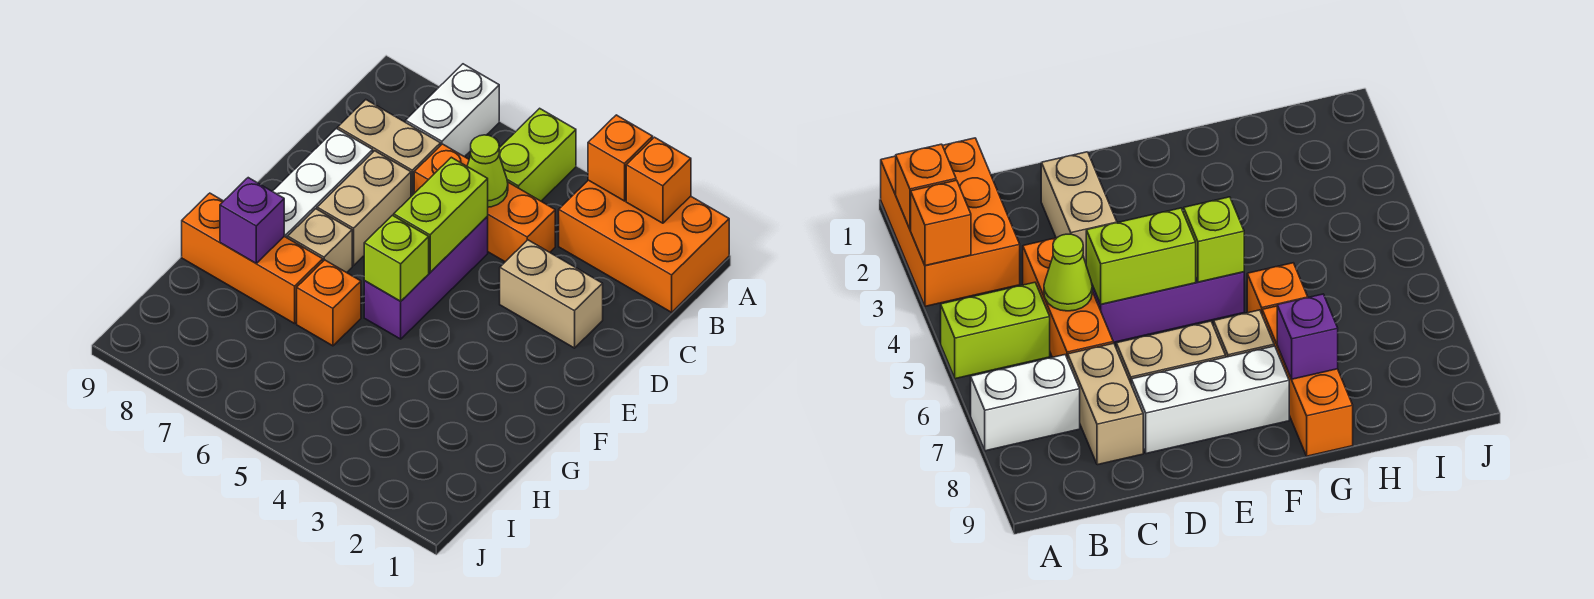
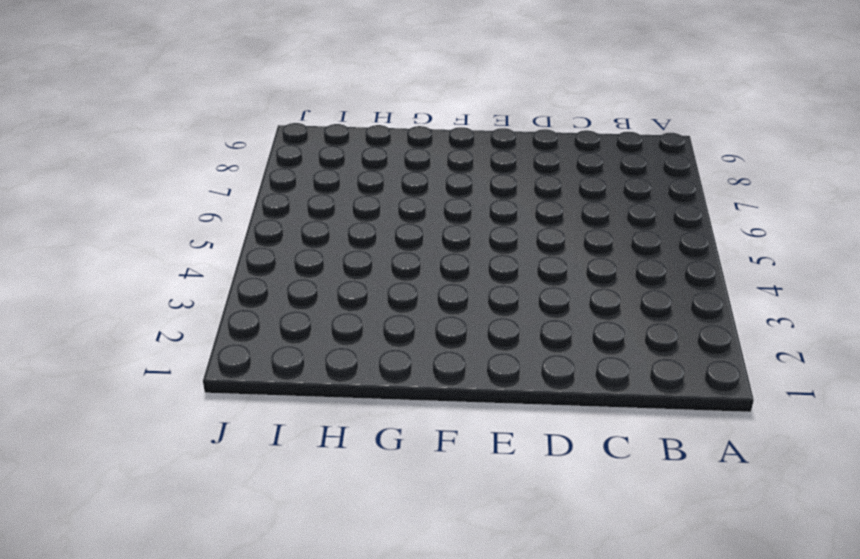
none -> orange 2x3 brick [559,180,729,312]
none -> lime 1x2 brick [499,108,576,201]
none -> white 1x2 brick [406,64,499,157]

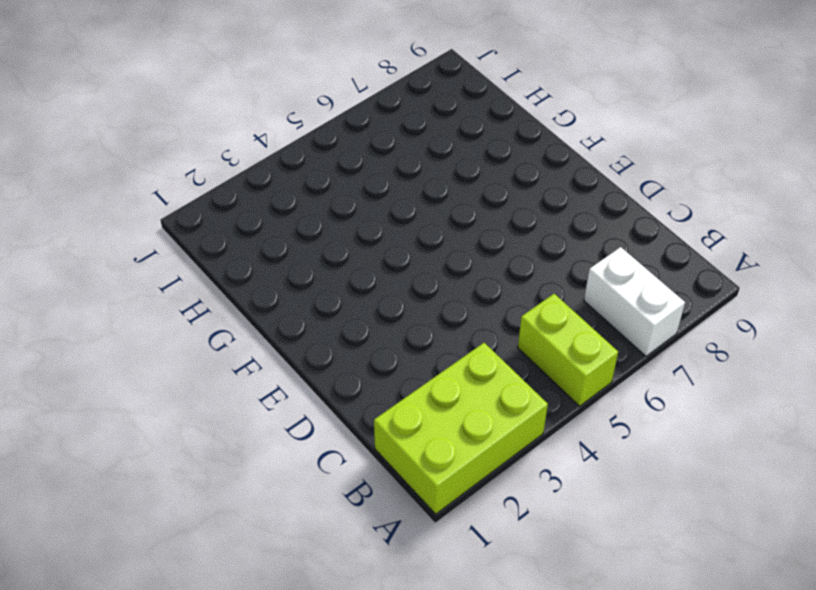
lime 2x3 brick [374,343,548,514] -> orange 2x3 brick [559,180,729,312]
none -> orange 1x3 brick [414,144,555,262]
none -> tan 1x2 brick [338,100,441,196]
none -> tan 1x2 brick [500,240,603,348]

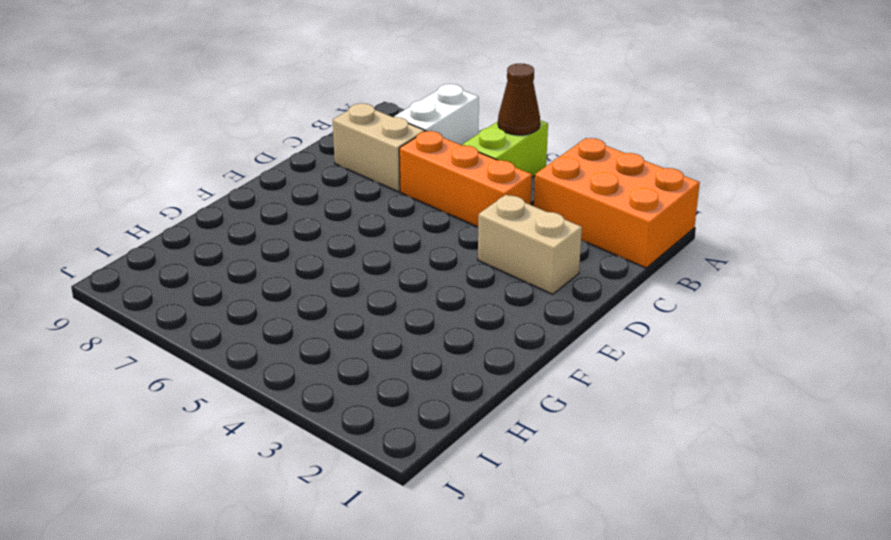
brown 1x1 cone [498,63,540,135] -> none
none -> purple 1x3 brick [364,216,488,339]
none -> tan 1x2 brick [317,151,411,266]
none -> white 1x3 brick [272,129,373,238]

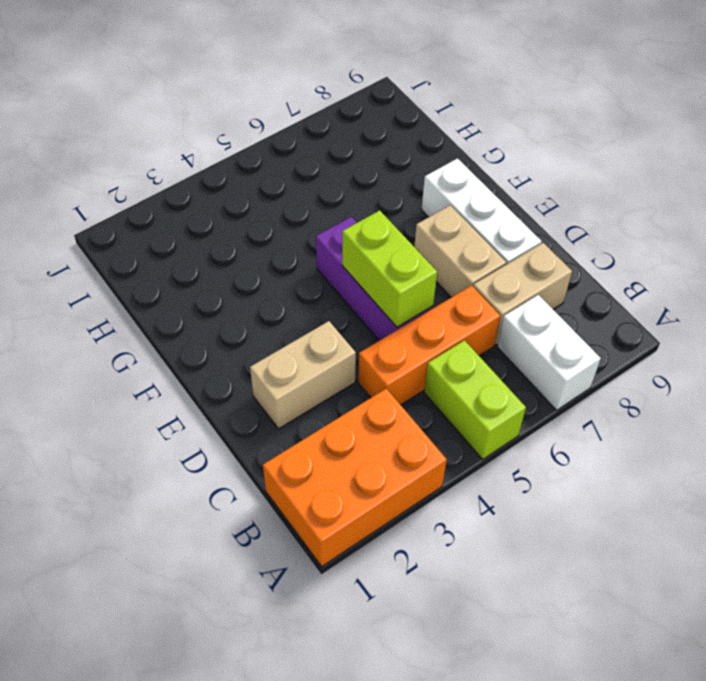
none -> tan 1x1 brick [288,209,352,273]
none -> orange 1x1 brick [297,260,361,346]
none -> orange 1x3 brick [182,193,323,324]

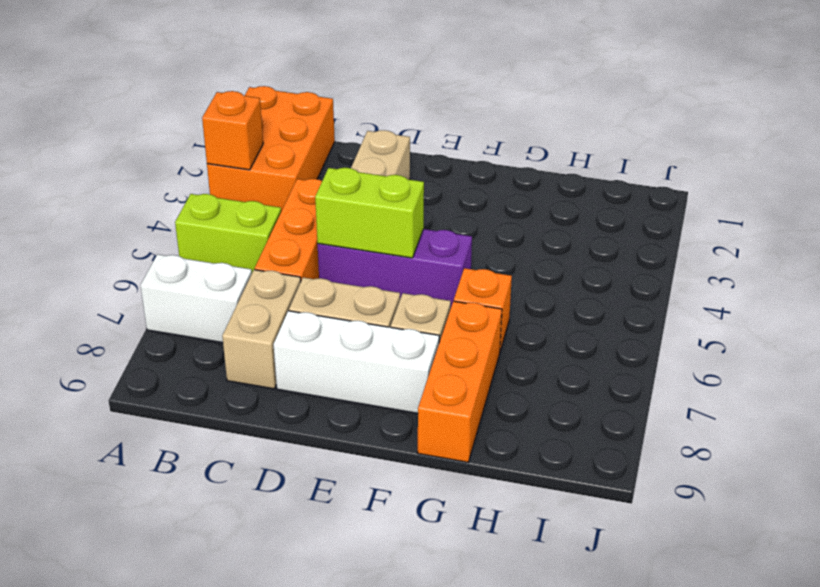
none -> orange 1x1 brick [626,137,691,223]
none -> lime 1x1 cone [467,135,508,207]
none -> lime 1x1 brick [364,215,429,301]

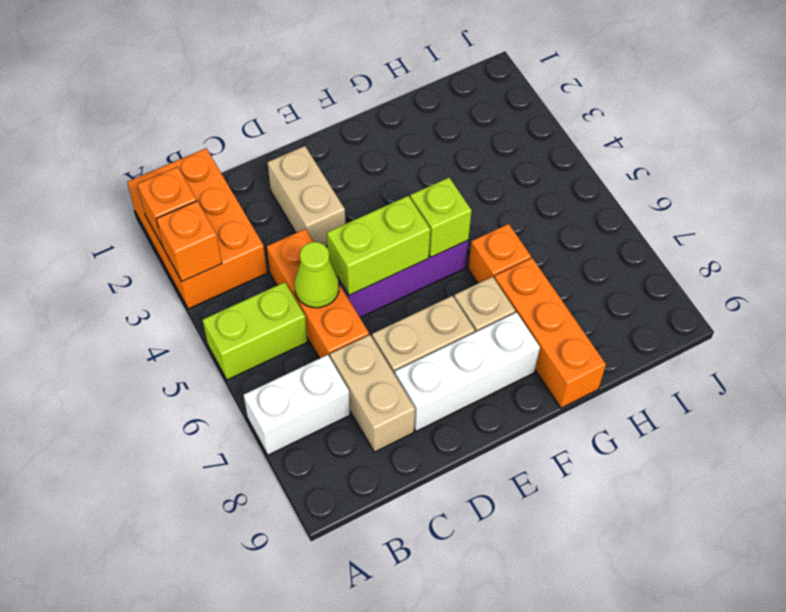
none -> purple 1x1 brick [220,178,284,263]

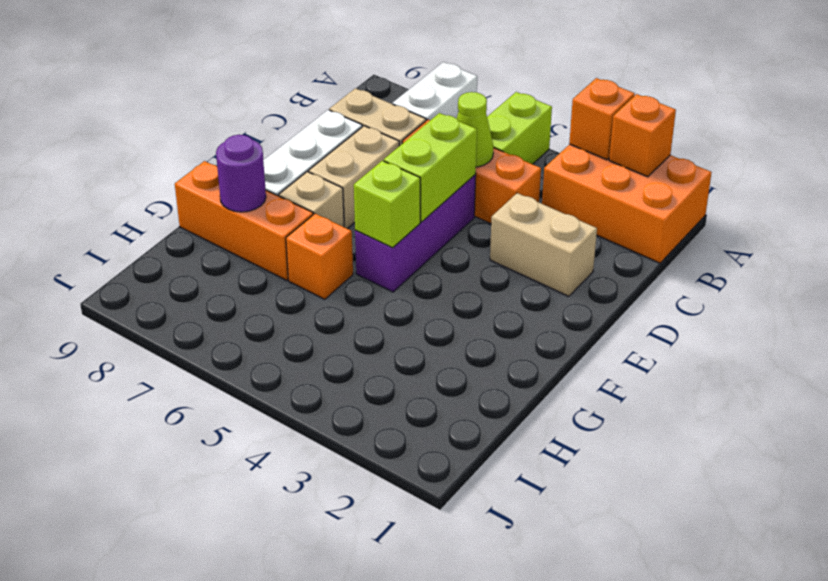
purple 1x1 round brick [216,135,266,212] -> purple 1x1 brick [220,178,284,263]

